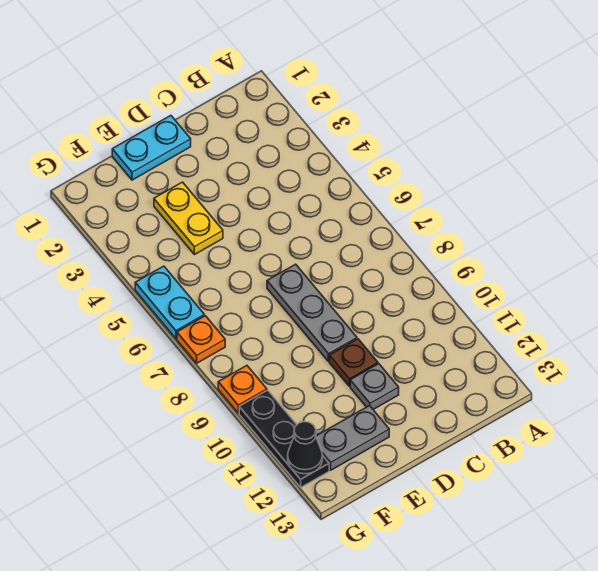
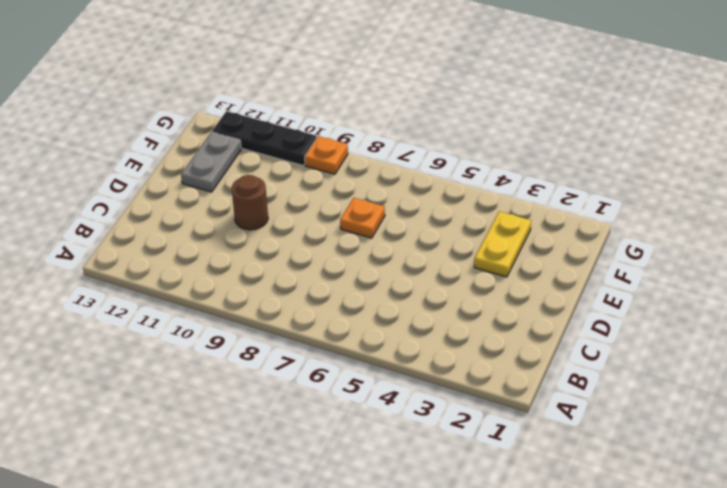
brown 1x1 round brick [232,175,268,230] -> brown 1x1 plate [329,339,378,386]
yellow 1x2 plate [474,211,531,277] -> yellow 1x2 plate turned to [154,182,223,255]
orange 1x1 plate [340,198,385,238] -> orange 1x1 plate moved to [177,316,225,363]
none -> cyan 1x2 plate [112,115,191,180]
none -> grey 1x3 plate [267,264,357,362]

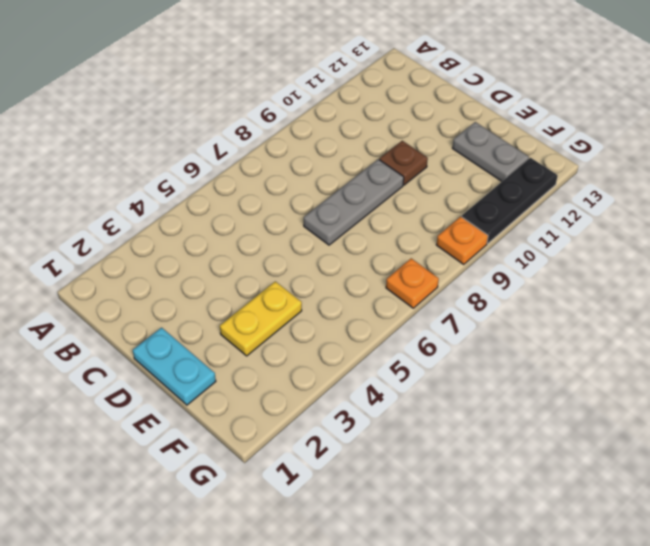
none -> grey 1x1 plate [350,364,399,409]
none -> cyan 1x2 plate [135,266,204,338]

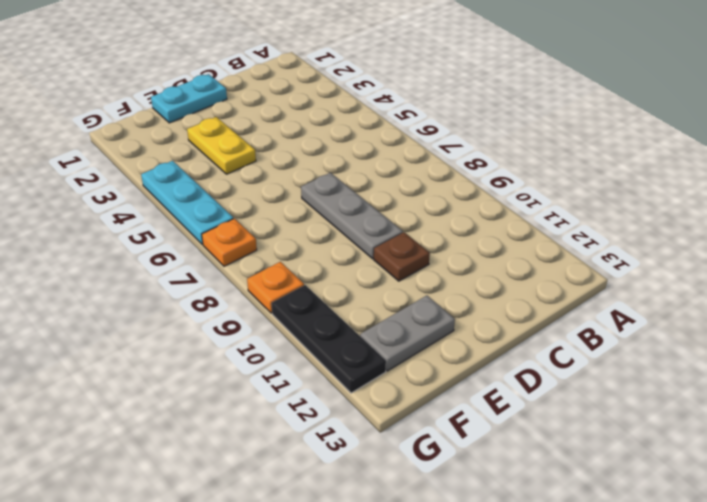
cyan 1x3 plate [141,161,233,244] -> cyan 1x2 plate [135,266,204,338]
none -> grey 1x1 plate [350,364,399,409]
none -> black 1x1 cone [288,422,322,474]

